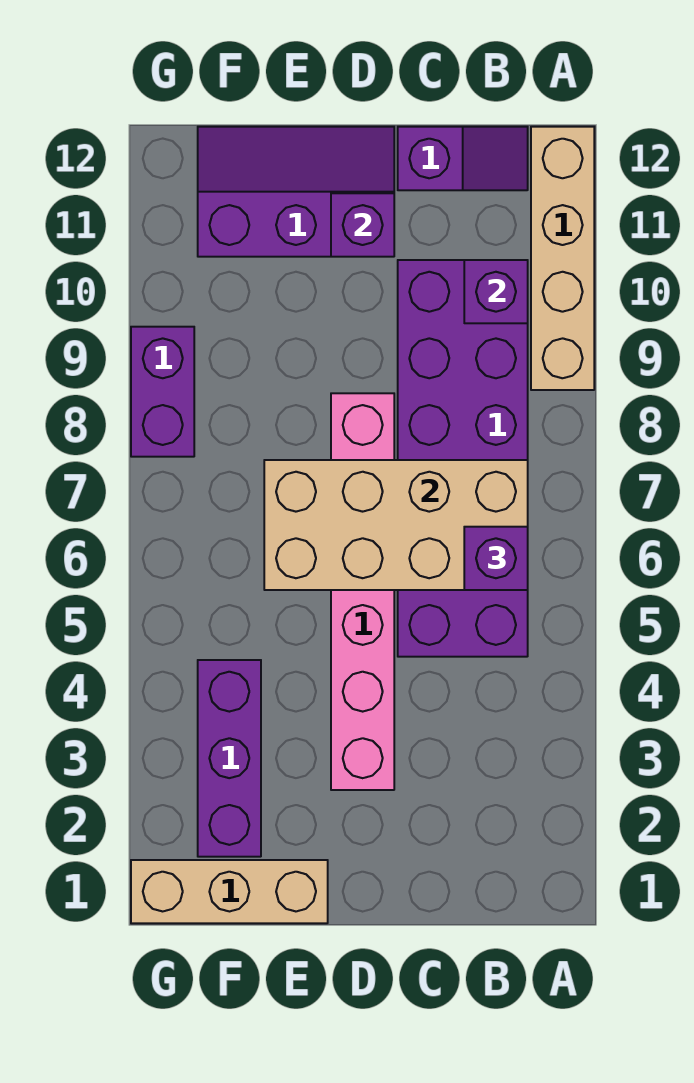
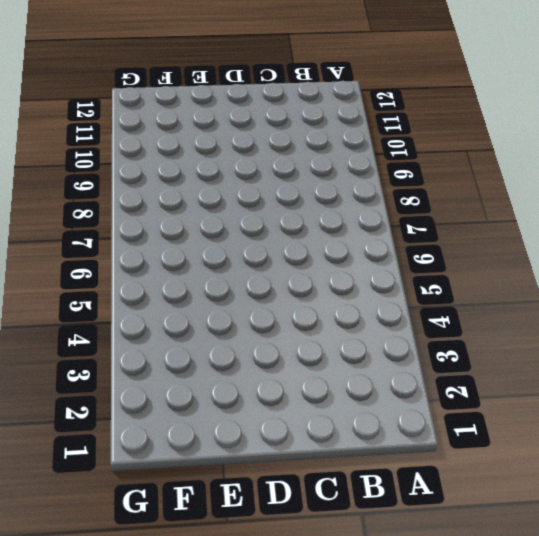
none -> tan 1x4 brick [531,127,594,390]
none -> purple 2x6 brick [398,260,528,657]
none -> purple 1x2 slope [398,127,528,190]

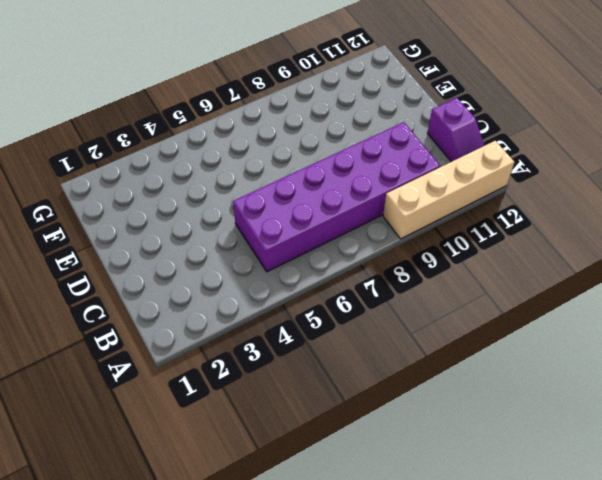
none -> pink 1x6 brick [331,393,394,790]
none -> purple 2x3 slope [198,127,394,257]
none -> tan 1x3 brick [131,860,328,923]

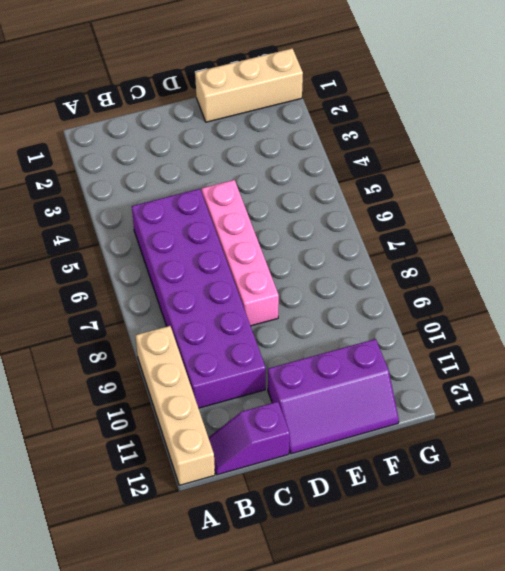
pink 1x4 brick [202,180,279,326] -> pink 1x6 brick [331,393,394,790]
none -> purple 1x3 brick [198,660,261,857]
none -> purple 1x2 brick [131,327,194,457]
none -> tan 2x4 brick [264,460,528,590]

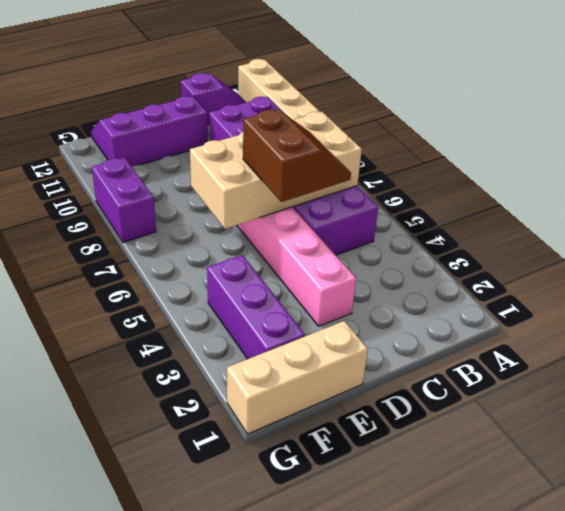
brown 2x2 slope [243,109,351,202] -> none
none -> purple 1x1 brick [464,260,528,323]
none -> purple 1x1 brick [331,193,394,257]
none -> purple 1x1 brick [464,527,528,590]

